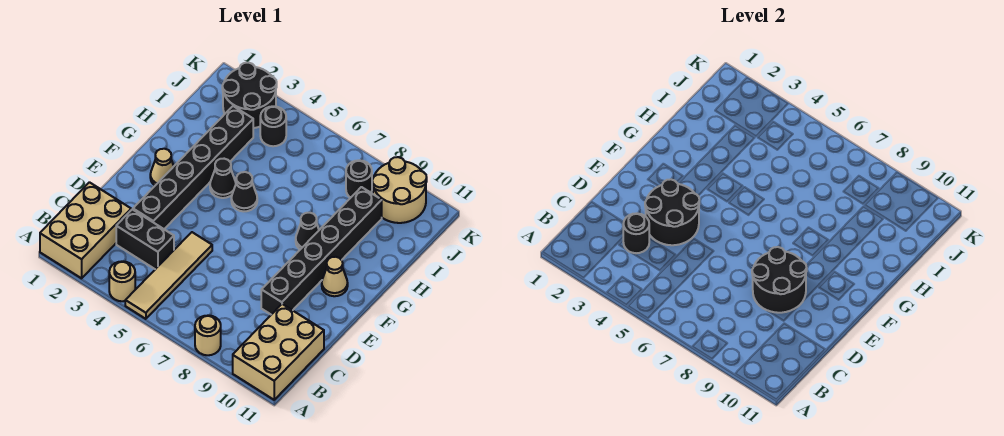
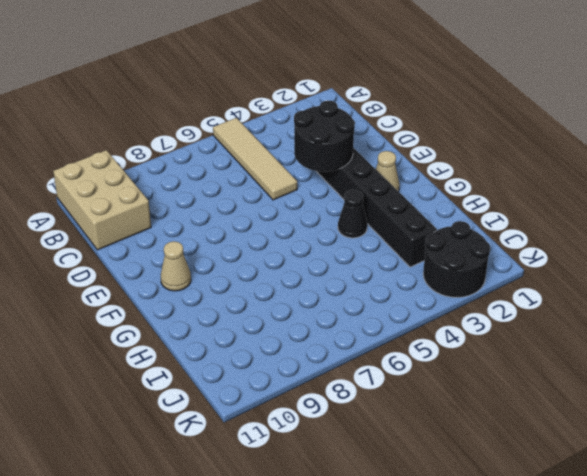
none -> tan 2x3 brick [40,182,131,278]
none -> tan 1x1 round brick [109,261,135,301]
none -> tan 1x1 round brick [195,315,221,355]

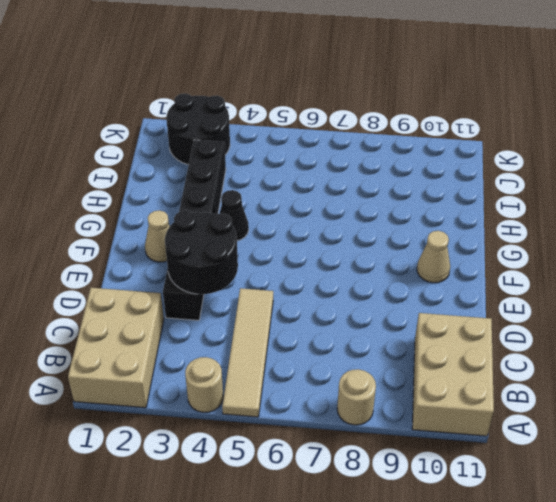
none -> black 1x2 brick [116,209,174,269]
none -> black 1x6 brick [261,187,382,315]
none -> black 1x1 cone [231,172,257,211]

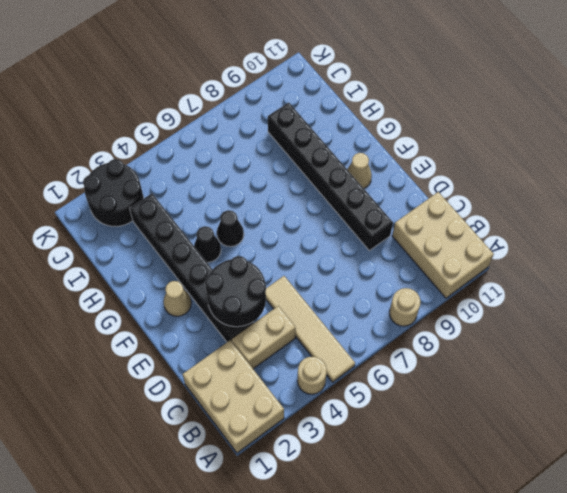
tan 1x2 brick [232,306,296,369] -> black 1x2 brick [116,209,174,269]
none -> black 1x1 cone [296,213,319,249]
none -> black 1x1 round brick [260,106,286,146]
none -> black 1x1 round brick [346,160,372,198]

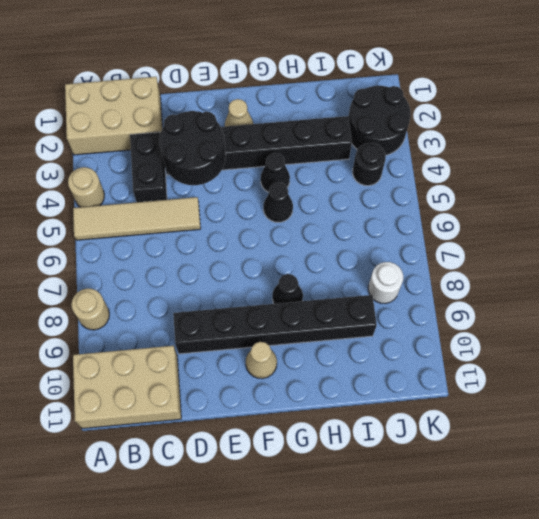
white 1x1 round brick [368,262,403,304] -> black 1x1 round brick [346,160,372,198]
none -> tan 2x2 round brick [372,157,427,223]
none -> black 1x1 round brick [623,213,649,253]
none -> black 2x2 round brick [752,247,807,313]

